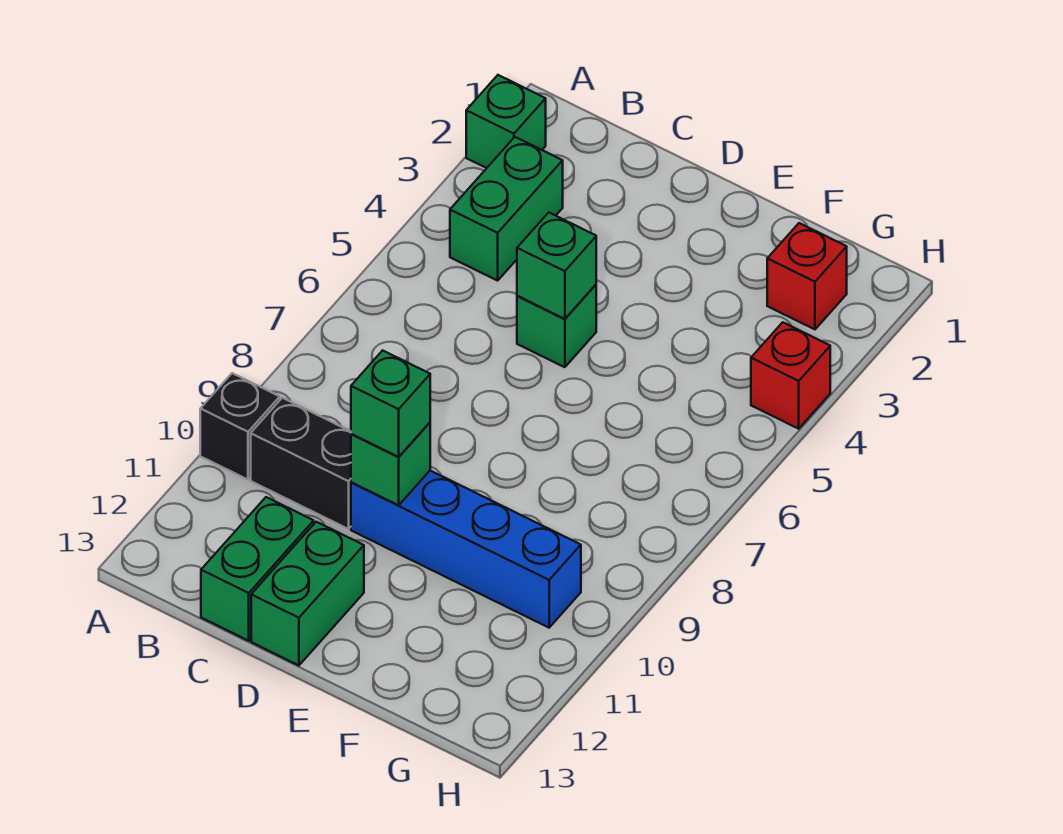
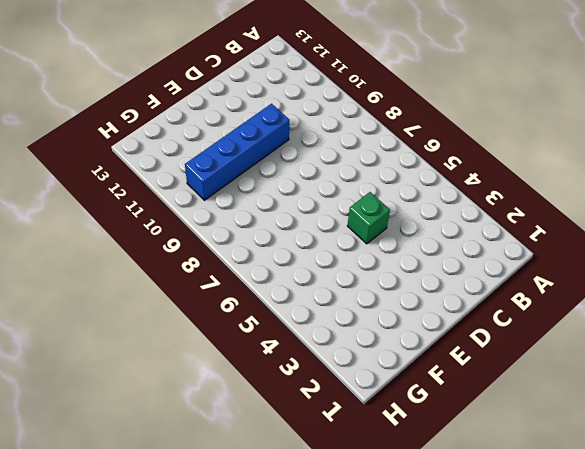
none -> green 1x1 brick [466,75,546,168]
none -> black 1x1 brick [200,373,280,479]
none -> green 1x2 brick [450,137,563,281]

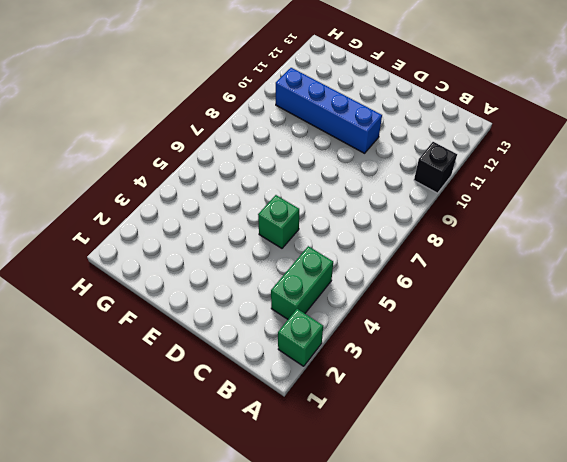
none -> black 1x2 brick [251,398,351,529]
none -> green 1x2 brick [201,497,314,641]
none -> green 1x2 brick [251,522,364,665]

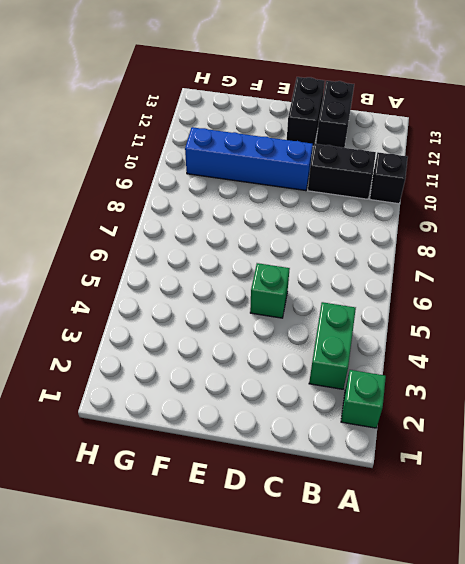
black 1x2 brick [316,81,354,148] -> green 1x2 brick [201,497,314,641]
black 1x2 brick [287,77,325,146] -> green 1x2 brick [251,522,364,665]
none -> red 1x1 brick [767,223,847,329]
none -> red 1x1 brick [751,322,830,429]
none -> green 1x1 brick [517,213,596,319]

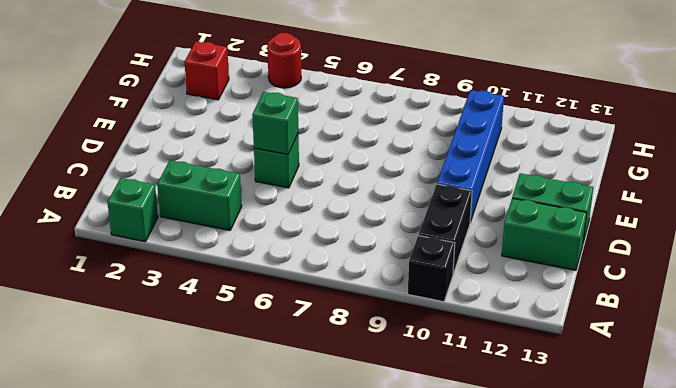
red 1x1 round brick [267,33,301,88] -> red 1x1 brick [751,322,830,429]
none -> green 1x1 brick [351,423,430,505]
none -> green 1x1 brick [351,350,430,457]

